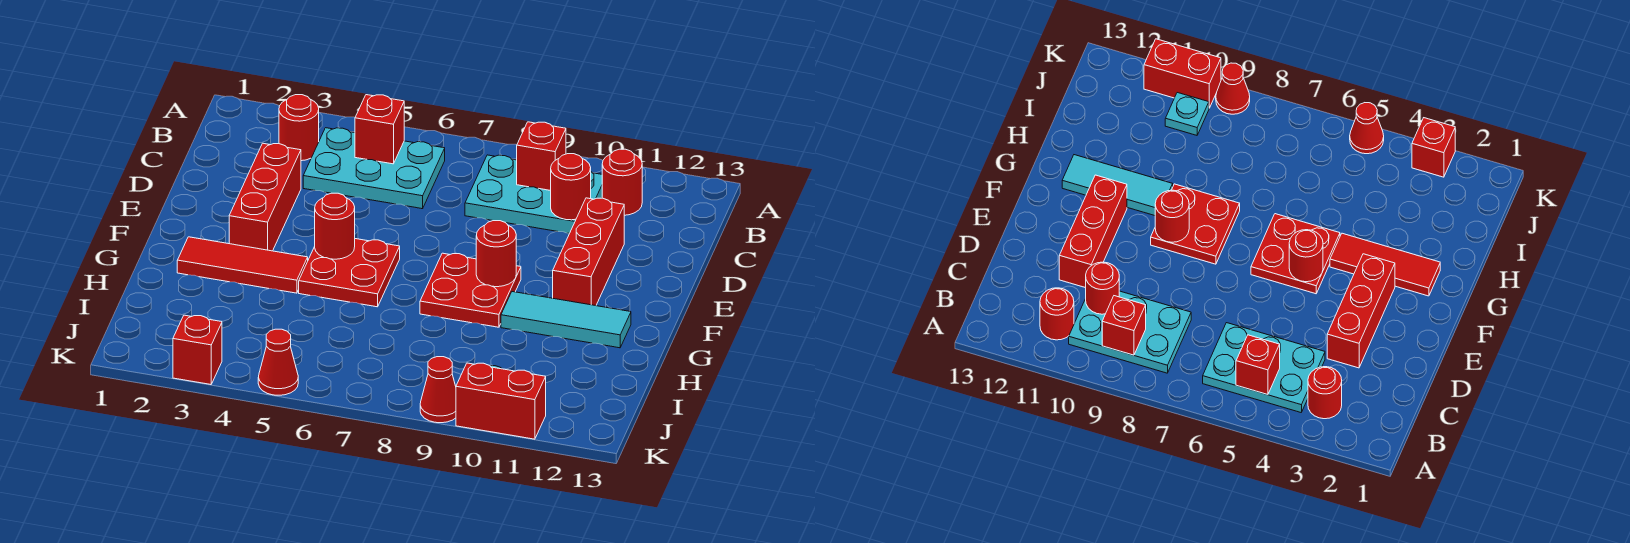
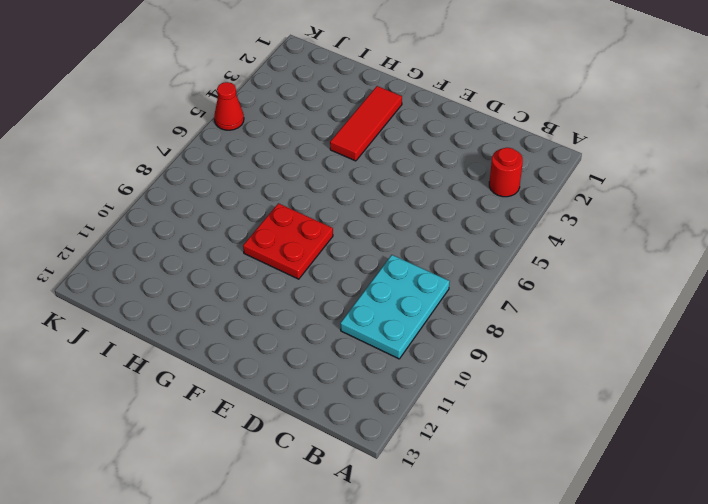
none -> cyan 2x3 plate [303,128,445,209]
none -> red 1x1 round brick [602,149,642,215]
none -> red 1x3 brick [229,143,301,251]

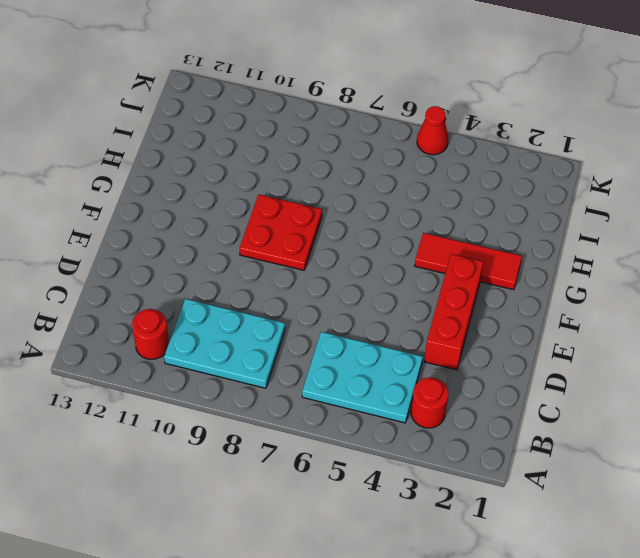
none -> red 1x3 brick [553,198,624,306]
none -> red 2x2 plate [299,239,400,307]
none -> cyan 1x3 tile [501,292,631,348]

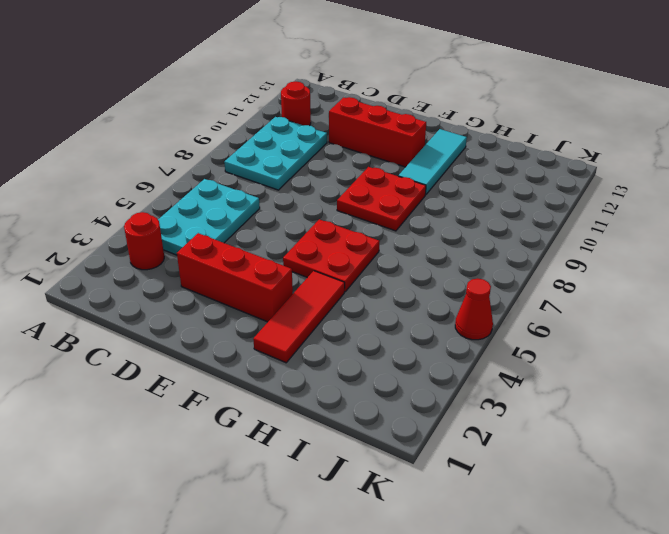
none -> cyan 1x1 plate [1165,93,1209,135]
none -> red 1x1 brick [173,315,222,385]
none -> red 1x1 cone [420,357,456,423]

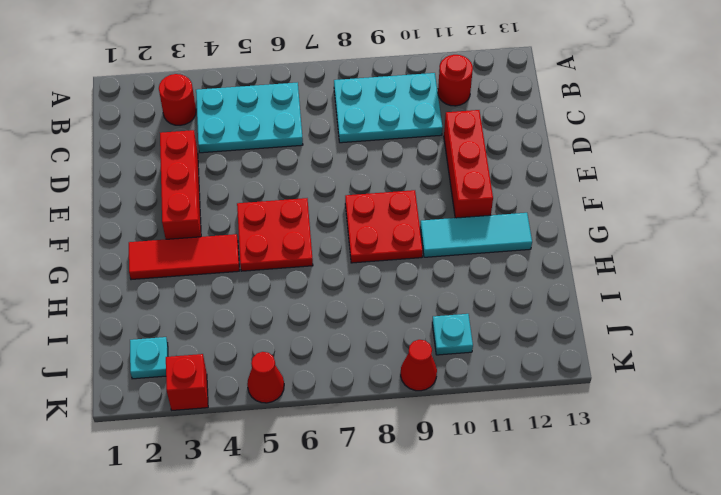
cyan 1x1 plate [130,337,168,379] -> none
none -> red 1x2 brick [456,363,546,439]
none -> red 1x1 brick [355,95,404,164]
none -> red 1x1 brick [517,122,566,191]

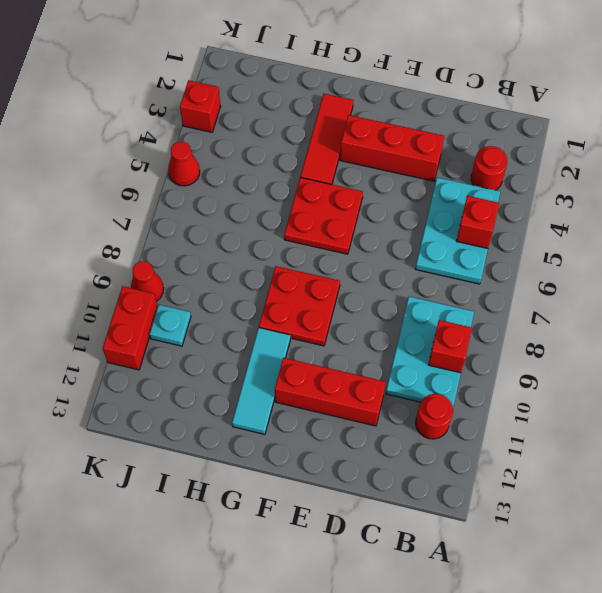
none -> red 1x1 round brick [551,154,591,220]
none -> red 1x1 round brick [315,193,355,259]
none -> red 1x1 round brick [476,221,516,287]

